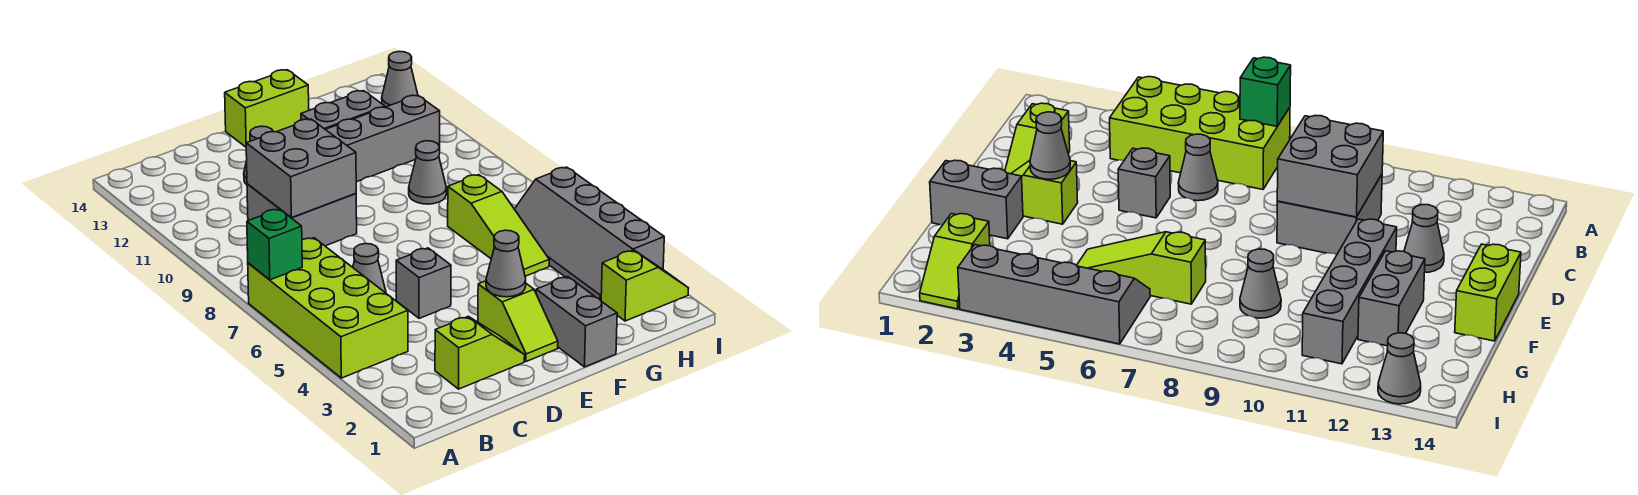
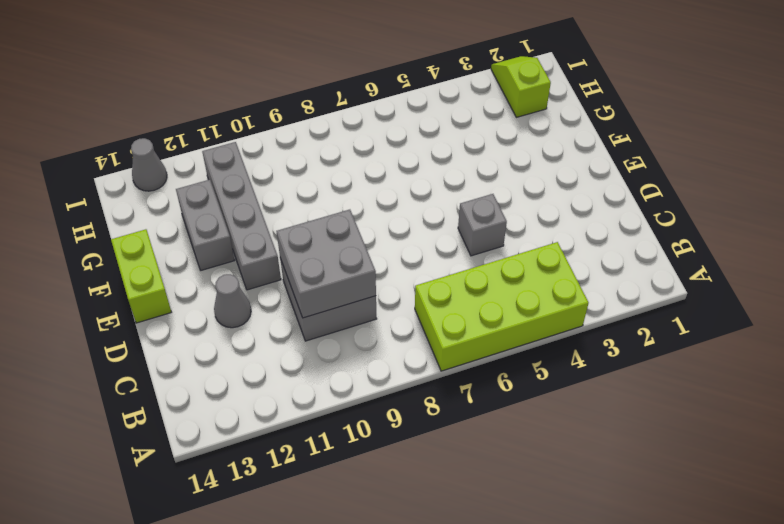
none -> lime 1x2 slope [435,316,525,389]
none -> grey 1x1 cone [353,244,386,293]
none -> lime 1x2 slope [478,281,558,362]

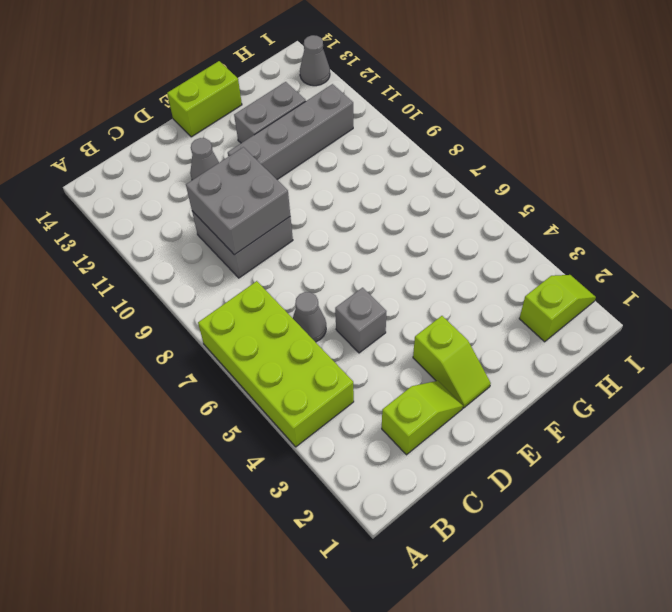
none -> grey 1x2 brick [536,277,617,367]
none -> lime 1x3 slope [448,175,549,276]
none -> grey 1x1 cone [409,141,446,204]

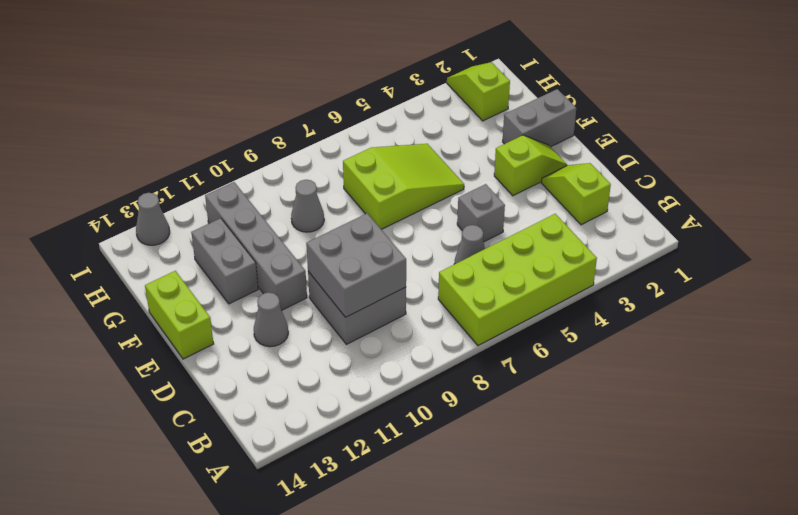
lime 2x3 slope [343,144,464,229] -> lime 1x3 slope [448,175,549,276]
none -> grey 2x4 slope [515,167,664,300]
none -> green 1x1 brick [247,209,302,280]
none -> grey 1x1 cone [486,230,526,297]

